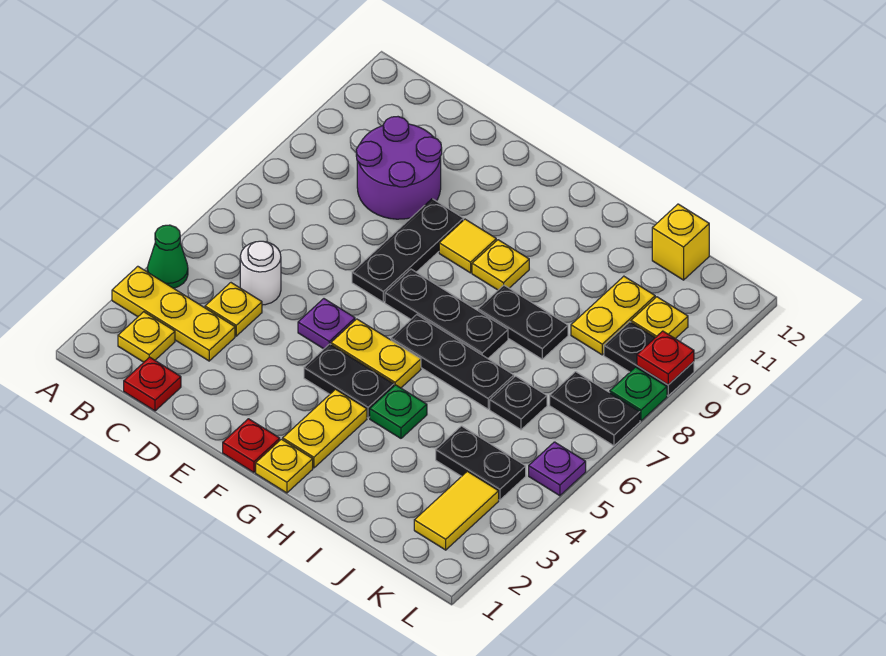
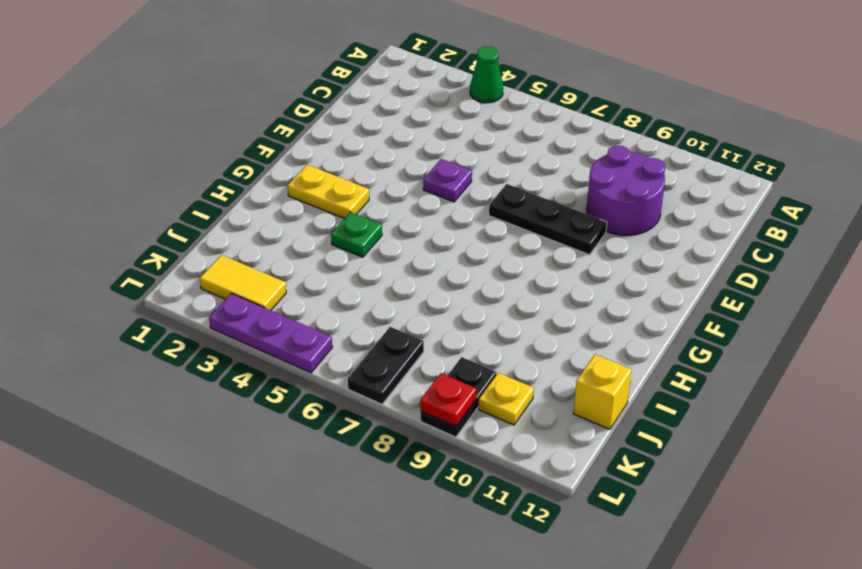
purple 1x3 plate [209,293,332,373] -> purple 1x1 plate [529,442,586,496]
none -> yellow 1x3 plate [112,266,235,361]
none -> yellow 1x1 plate [118,312,175,362]
none -> red 1x1 plate [124,357,181,411]
none -> yellow 1x1 plate [205,283,262,336]

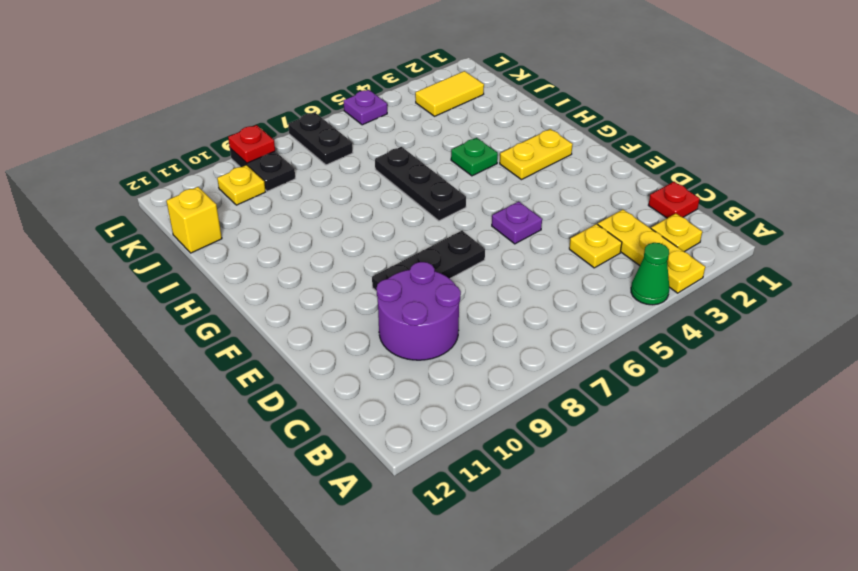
none -> white 1x1 round brick [240,241,281,305]
none -> red 1x1 plate [223,419,280,472]
none -> black 1x2 plate [304,344,394,418]
none -> yellow 1x2 plate [331,319,421,388]

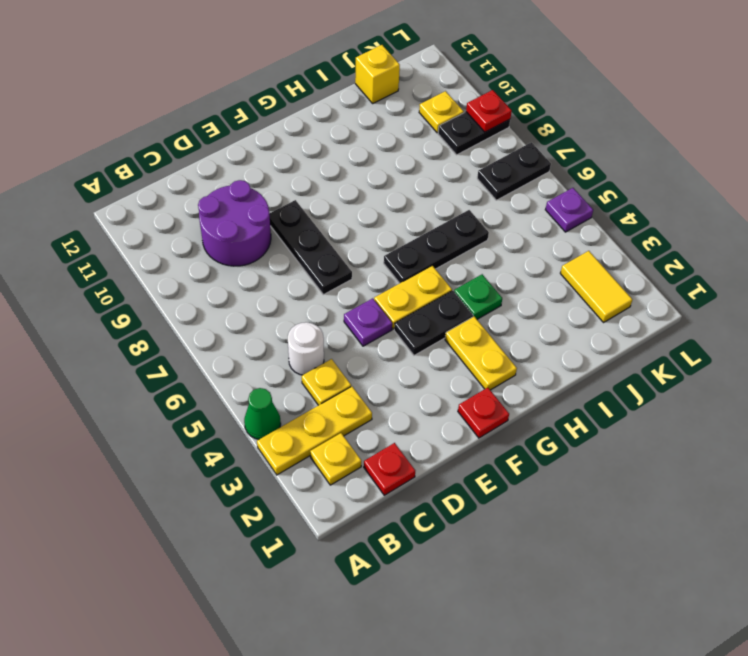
none -> black 1x3 plate [385,269,508,358]
none -> yellow 1x1 tile [439,219,496,273]
none -> yellow 1x1 plate [256,439,313,493]
none -> yellow 1x1 plate [472,240,529,290]

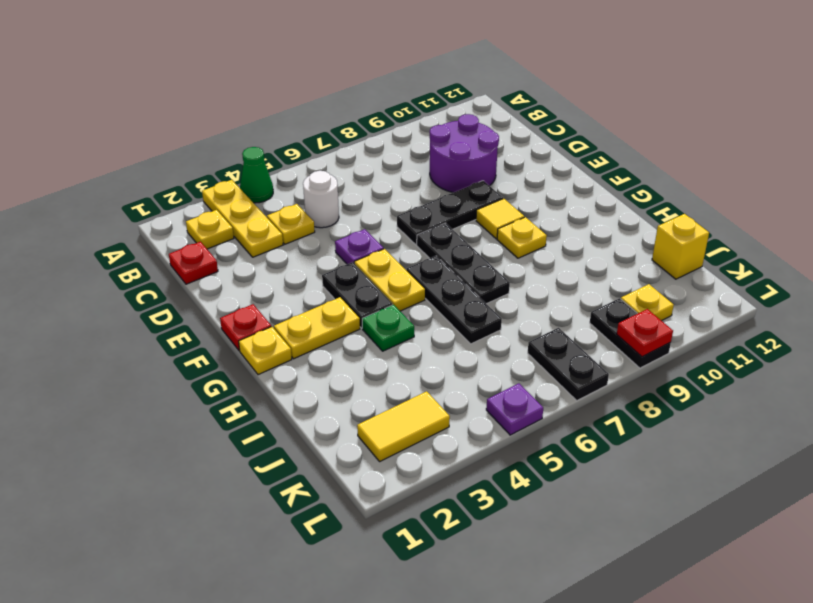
none -> black 1x2 plate [478,285,568,359]
none -> black 1x2 plate [436,426,526,500]
none -> black 1x1 plate [490,376,547,430]
none -> yellow 1x2 plate [571,276,655,355]

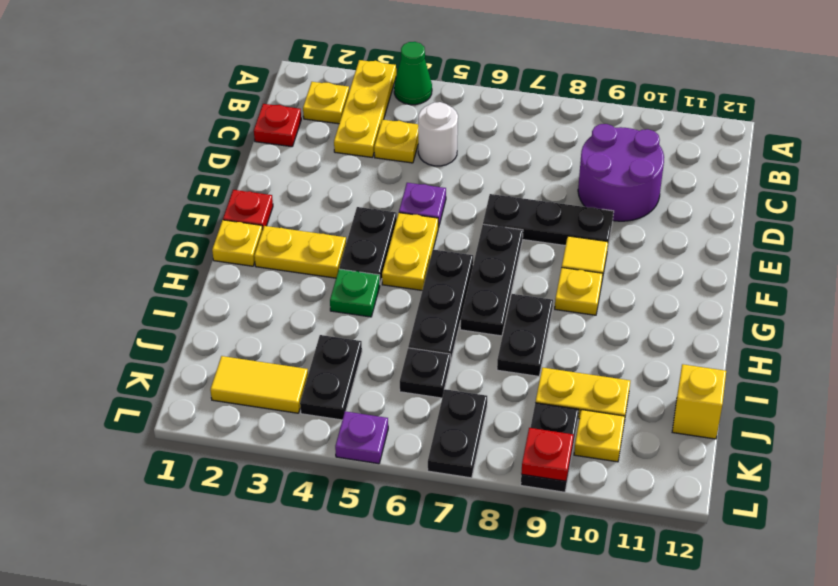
none -> green 1x1 plate [610,367,667,421]

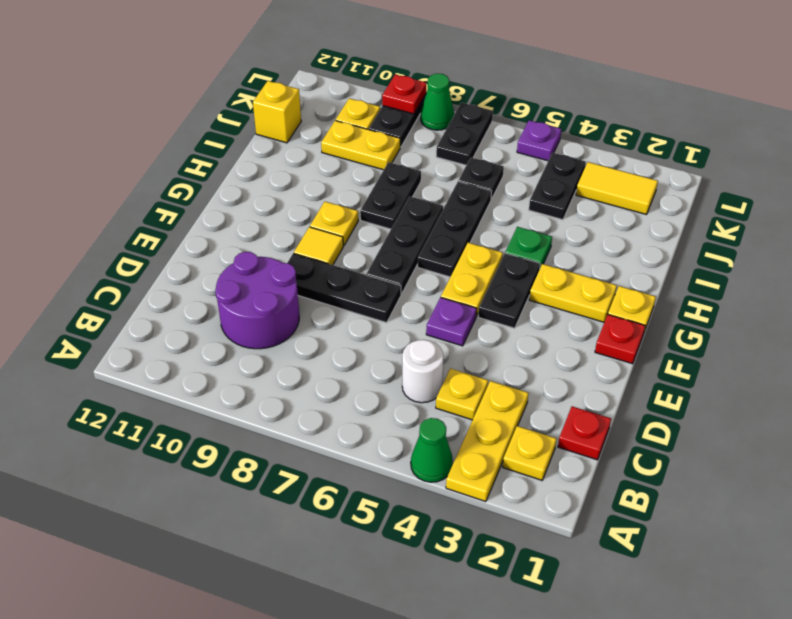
green 1x1 cone [421,74,454,130] -> green 1x1 plate [610,367,667,421]

